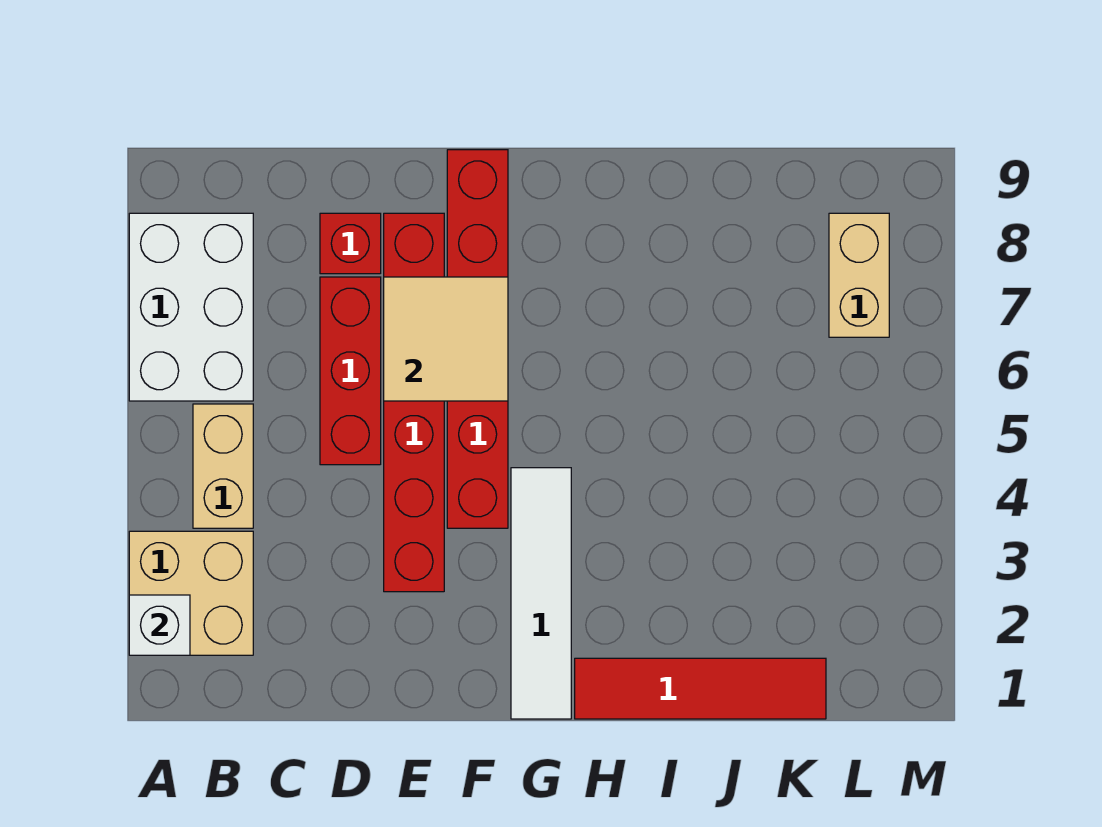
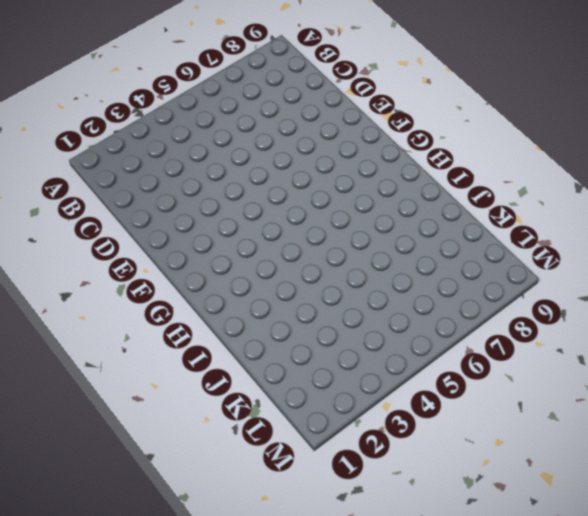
none -> tan 2x2 brick [129,531,253,655]
none -> white 2x3 brick [129,213,253,401]
none -> tan 1x2 brick [193,404,253,528]

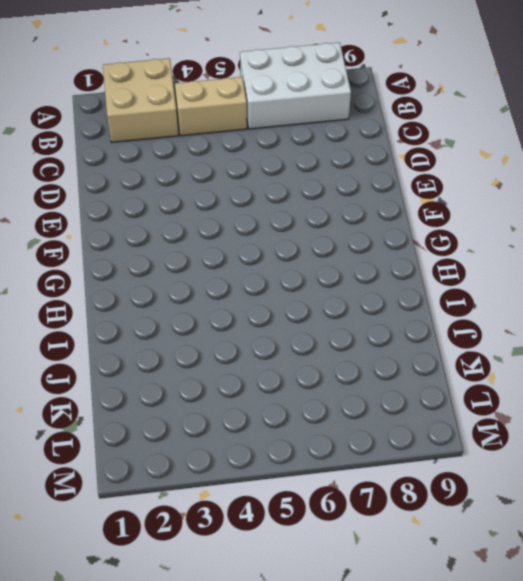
none -> red 1x3 brick [320,277,381,465]
none -> red 1x1 brick [320,213,381,274]
none -> red 1x6 brick [384,213,444,592]

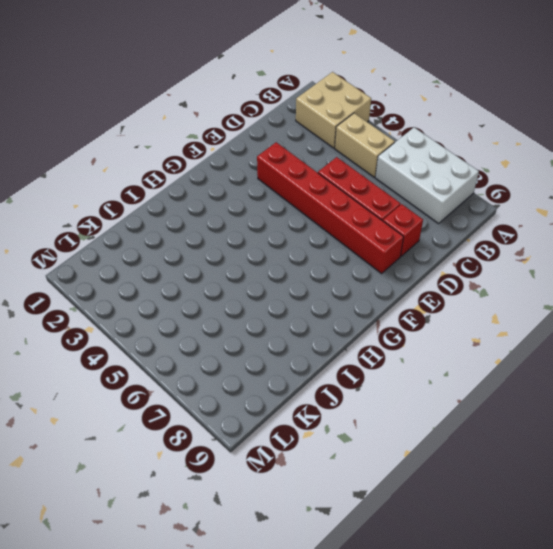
none -> red 1x6 brick [447,150,508,528]
none -> white 1x4 tile [511,468,571,719]
none -> red 1x4 tile [575,658,826,719]

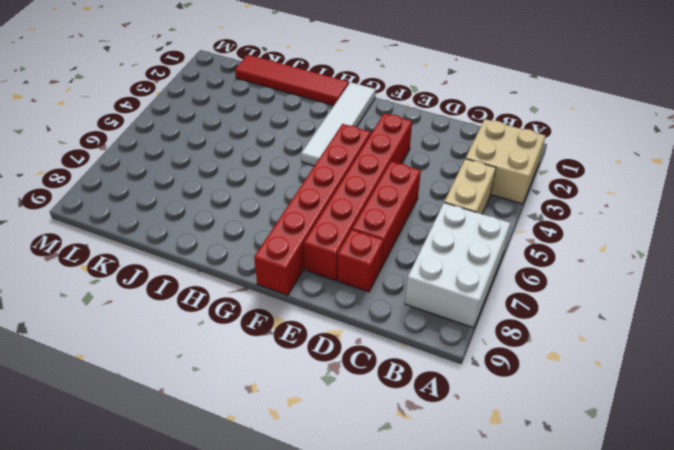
none -> tan 1x2 brick [829,213,889,337]
none -> white 1x1 brick [129,595,190,655]
none -> tan 2x2 tile [384,277,508,401]

